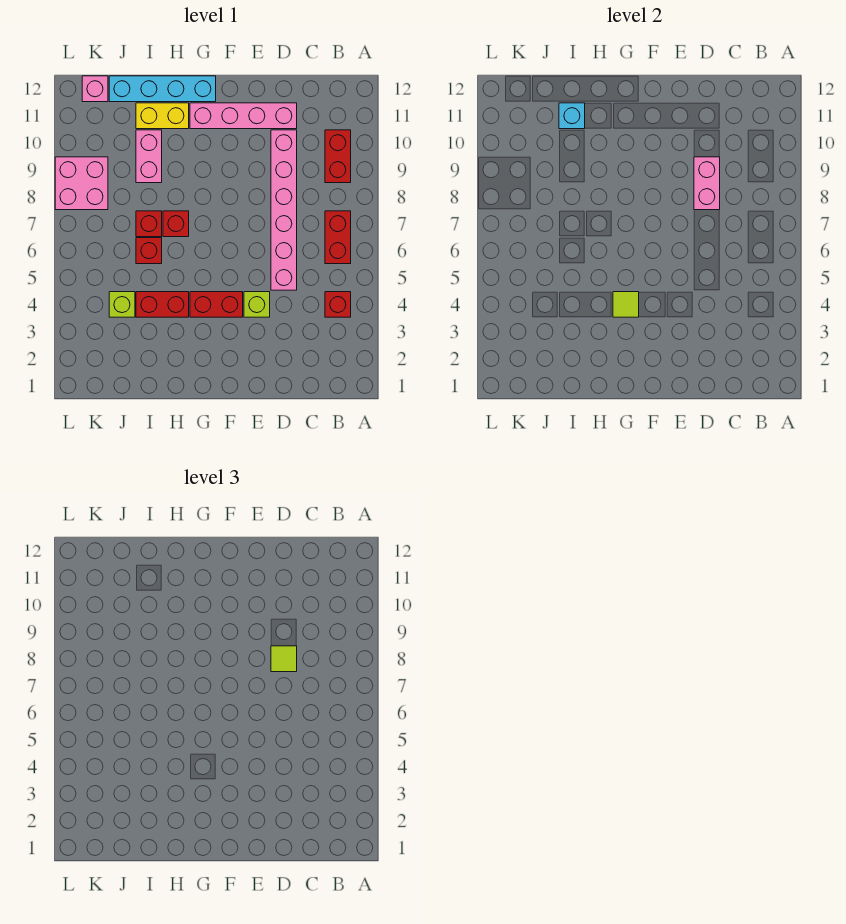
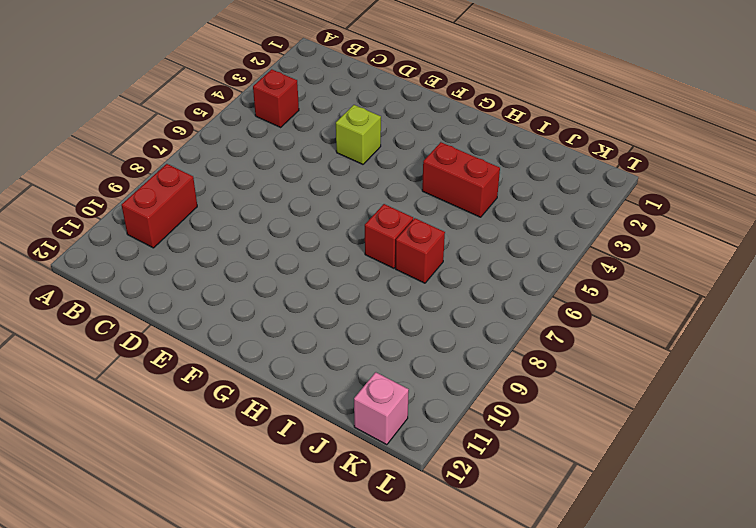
none -> red 1x2 brick [325,211,351,264]
none -> pink 1x6 brick [271,130,297,290]
none -> pink 1x4 brick [190,103,297,129]

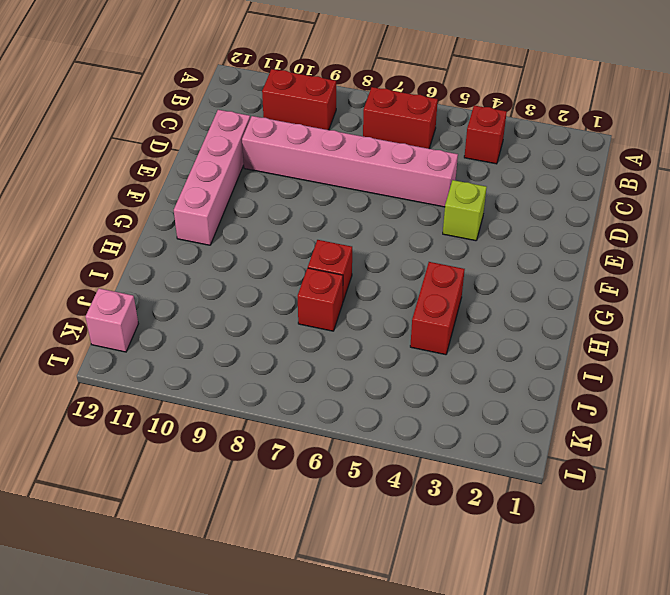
none -> red 1x2 brick [190,292,243,317]
none -> cyan 1x4 brick [109,76,216,102]
none -> yellow 1x2 brick [136,103,189,129]

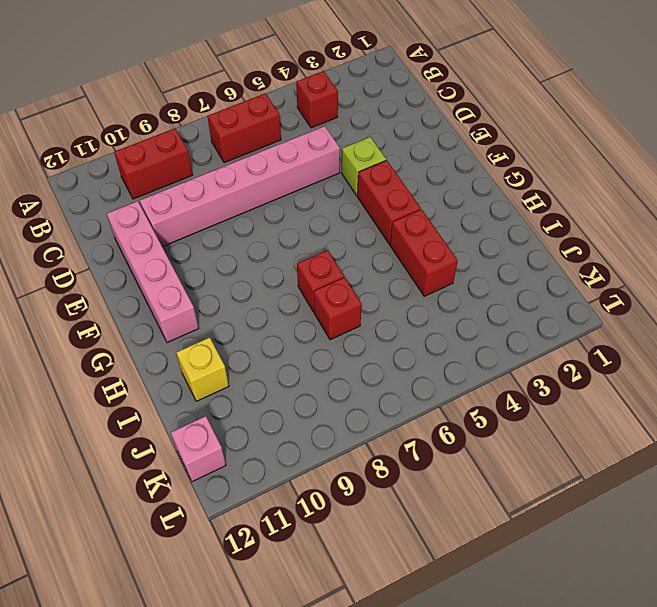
yellow 1x1 brick [176,337,229,401] -> yellow 1x2 brick [136,103,189,129]
none -> cyan 1x4 brick [109,76,216,102]
none -> red 1x1 brick [136,238,162,264]
none -> pink 1x2 brick [136,130,162,183]

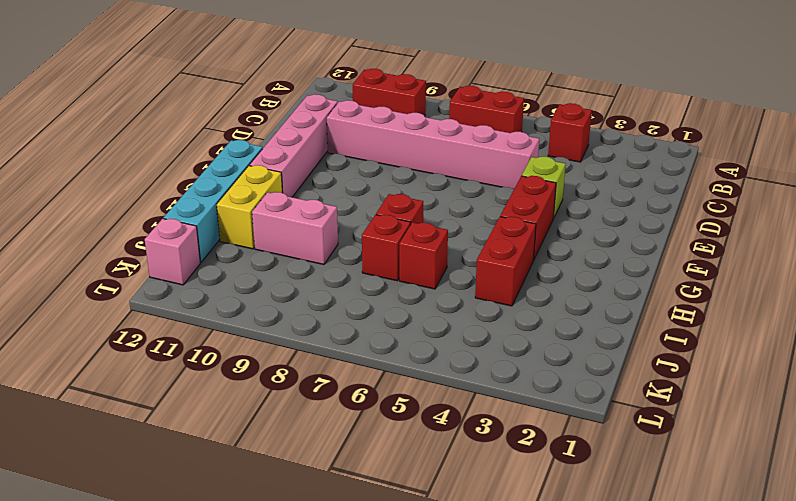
none -> lime 1x1 brick [109,292,135,317]
none -> pink 2x2 brick [55,157,108,210]
none -> pink 1x2 brick [694,157,720,210]

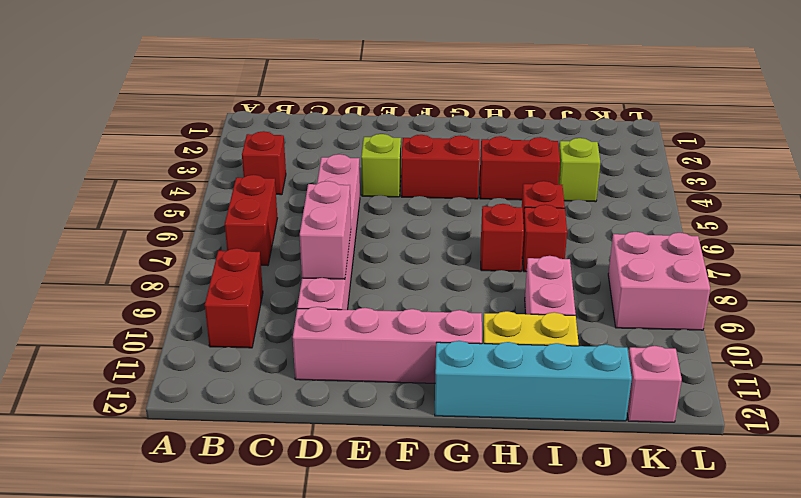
none -> lime 1x1 tile [613,292,639,317]
none -> cyan 1x1 brick [559,103,585,129]
none -> lime 1x1 tile [271,646,297,672]

